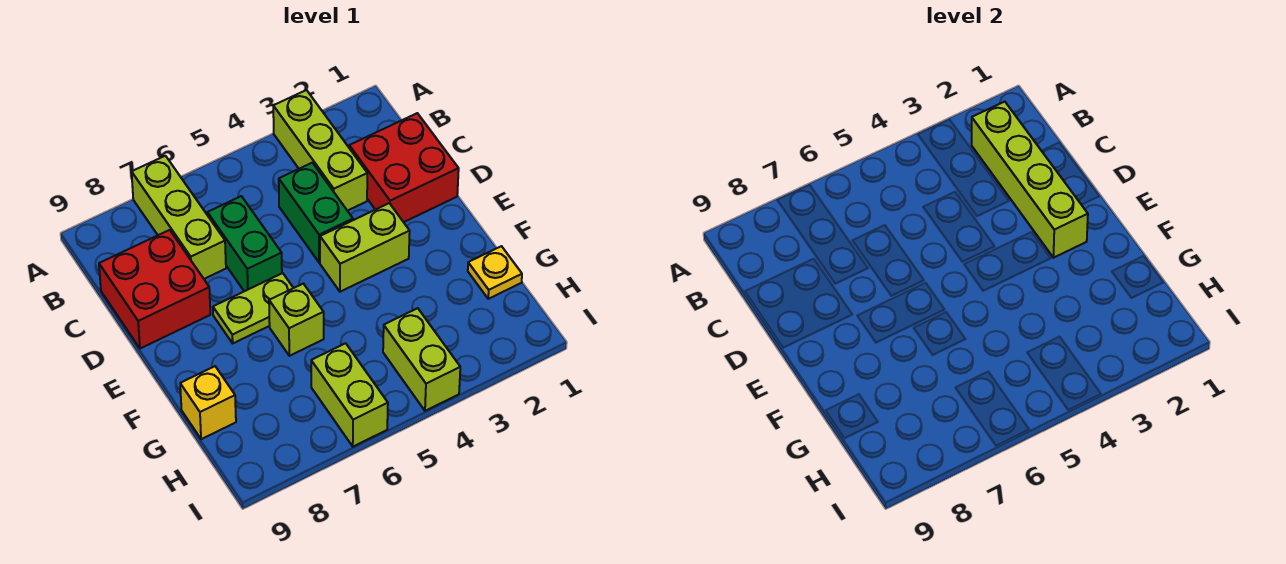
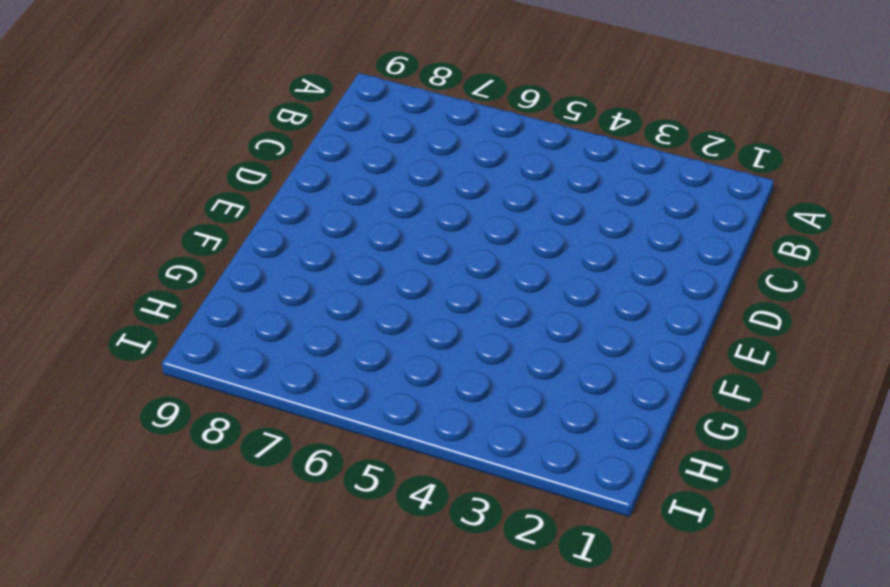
none -> lime 1x3 brick [273,90,367,211]
none -> lime 1x3 brick [132,156,226,279]
none -> red 2x2 brick [349,113,459,222]

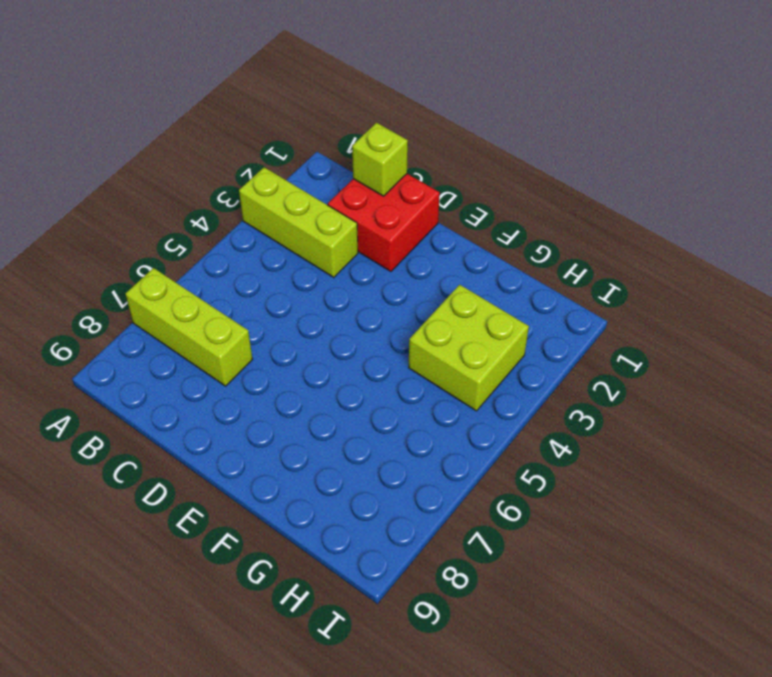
lime 1x1 brick [352,123,408,196] -> lime 1x1 brick moved to [269,284,324,356]
lime 2x2 brick [409,285,529,411] -> lime 1x2 brick [383,308,460,411]
none -> green 1x2 brick [279,163,353,263]
none -> green 1x2 brick [207,196,282,291]
none -> red 2x2 brick [99,230,210,349]

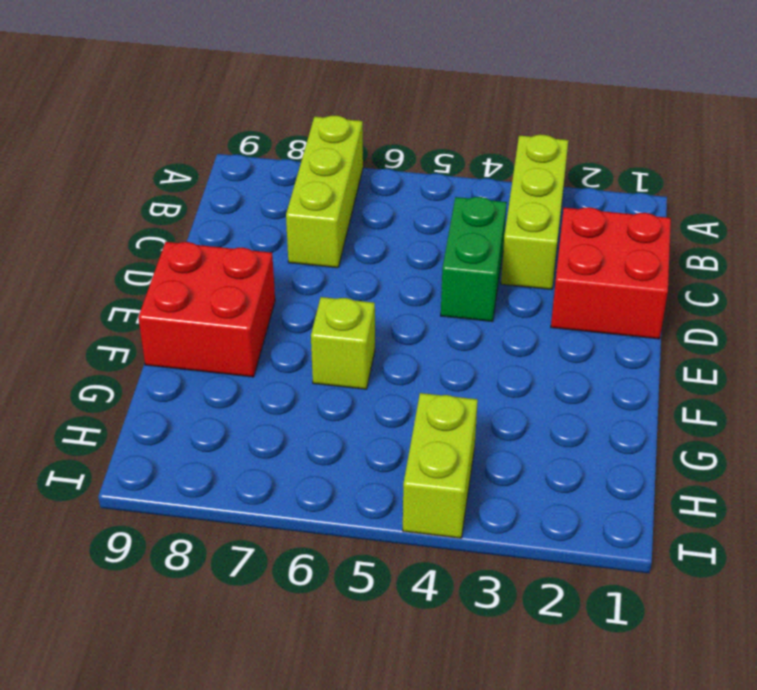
red 2x2 brick [138,242,275,377] -> red 2x2 brick moved to [99,230,210,349]
none -> green 1x2 brick [207,196,282,291]
none -> lime 1x2 brick [320,203,410,292]
none -> lime 1x2 plate [213,273,293,343]

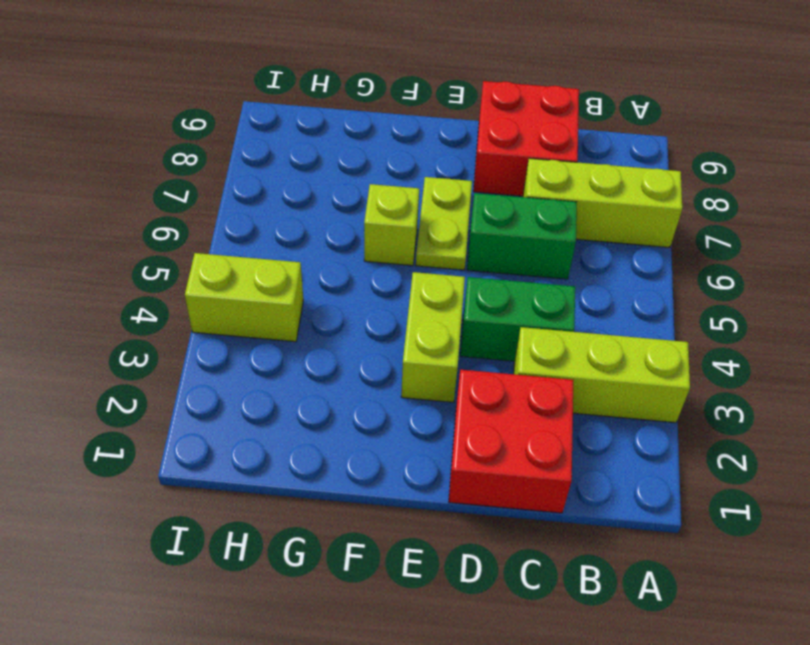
none -> yellow 1x1 plate [468,246,522,299]
none -> yellow 1x1 brick [180,366,236,439]
none -> lime 1x2 brick [311,343,388,447]

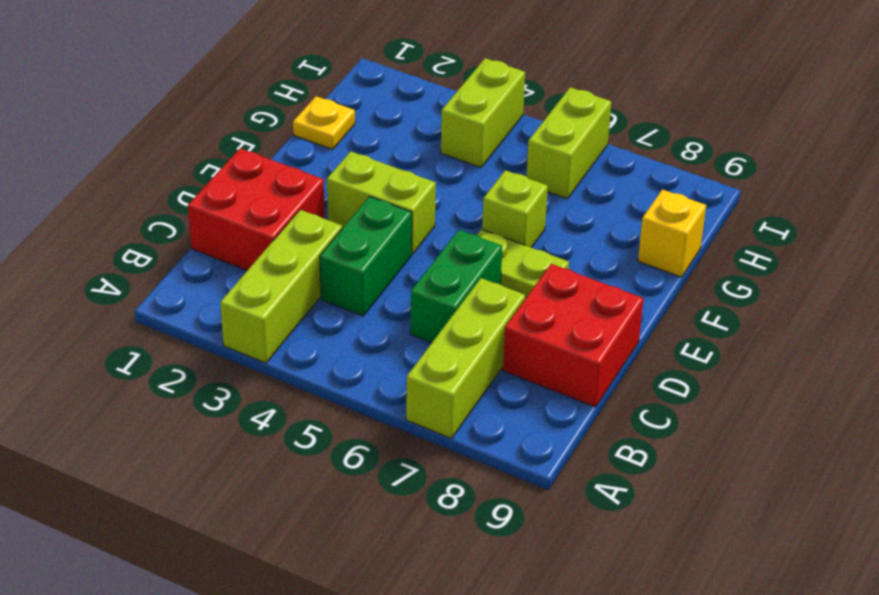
none -> lime 1x4 brick [972,102,1088,258]

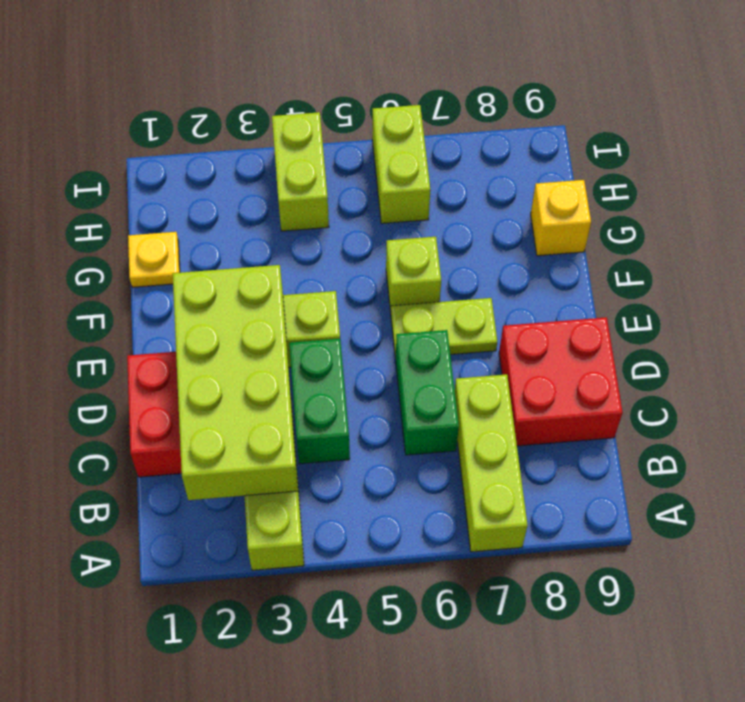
lime 2x4 brick [173,265,298,500] -> lime 1x4 brick [972,102,1088,258]

